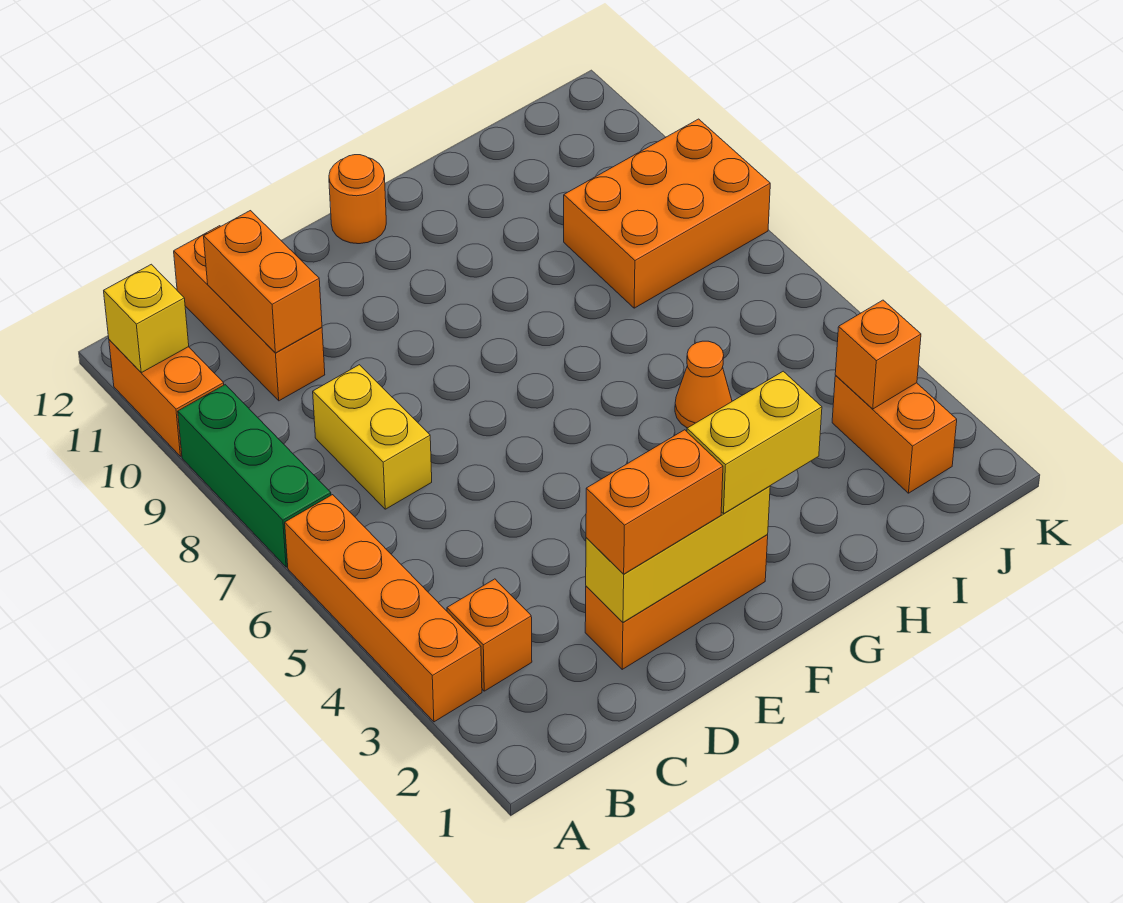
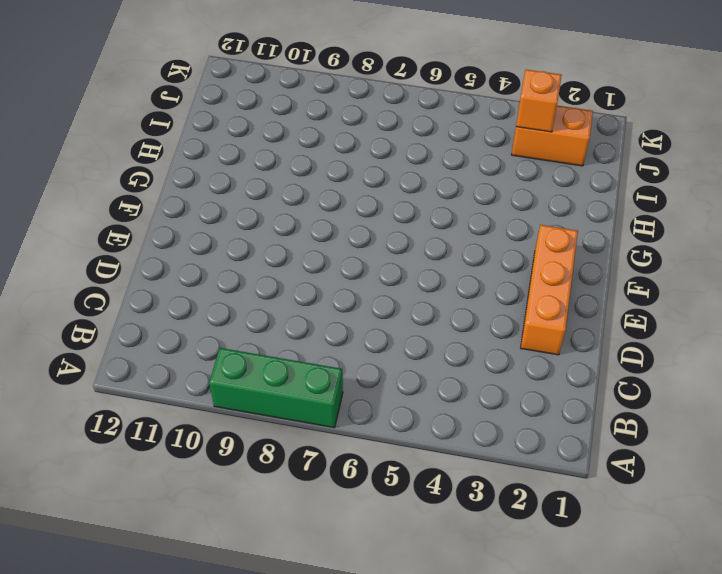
none -> orange 1x4 brick [285,495,482,722]
none -> orange 1x2 brick [109,340,224,456]
none -> orange 1x1 brick [447,579,532,691]

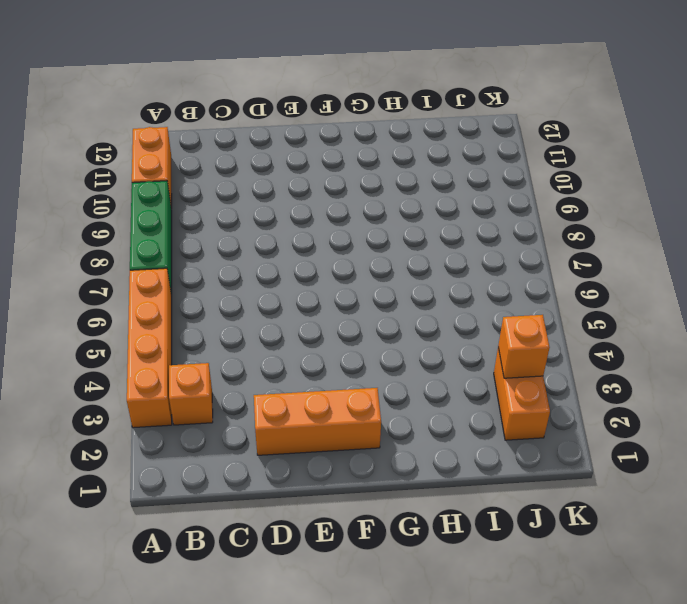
none -> yellow 1x2 brick [313,365,432,509]
none -> orange 1x3 brick [174,226,325,401]
none -> orange 1x1 round brick [329,155,386,244]

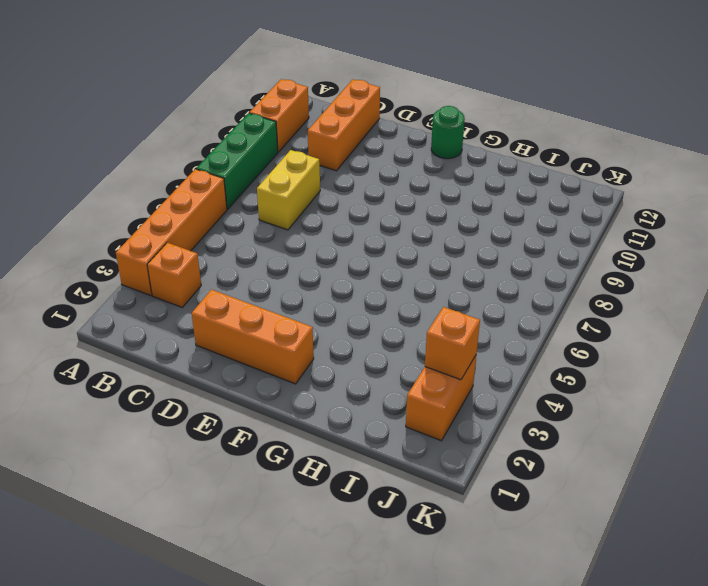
green 1x1 round brick [431,106,465,159] -> orange 1x1 round brick [329,155,386,244]
none -> orange 1x1 cone [675,341,732,428]
none -> orange 2x3 brick [564,119,770,308]
none -> yellow 1x1 brick [104,264,189,373]

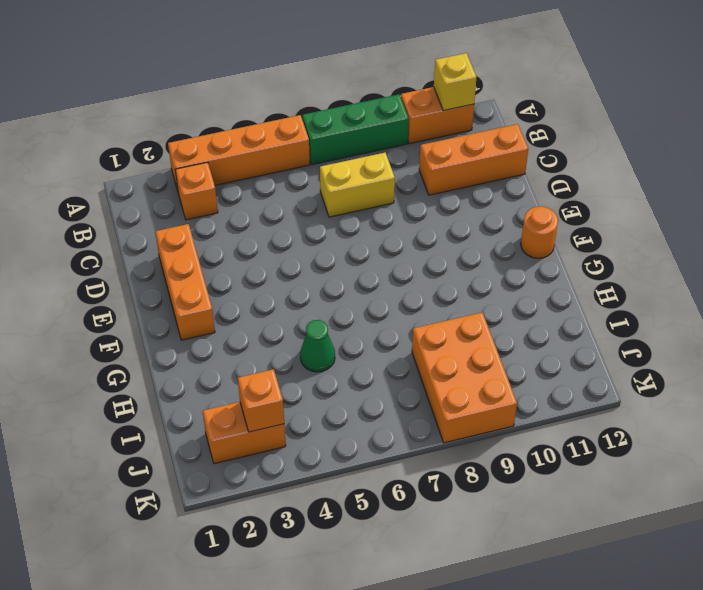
green 1x1 cone [300,320,335,372] -> orange 1x1 cone [675,341,732,428]
none -> orange 1x2 brick [204,211,322,353]
none -> yellow 1x3 brick [586,486,770,622]
none -> orange 1x2 brick [586,430,723,574]

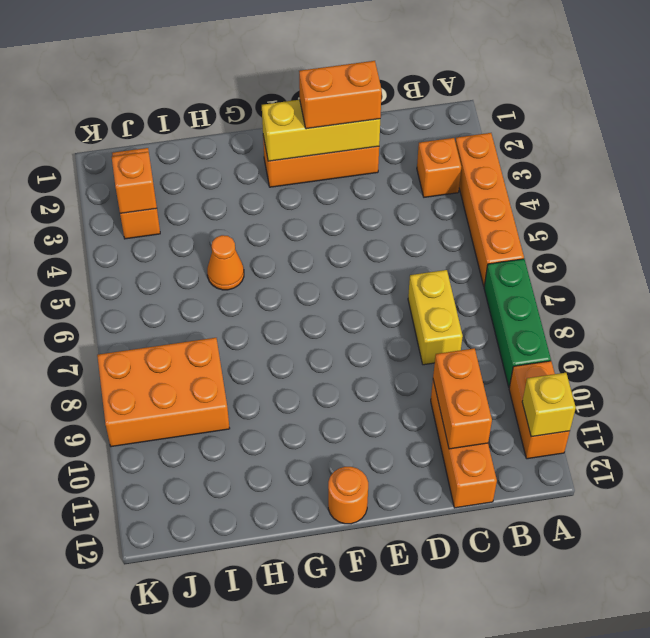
none -> yellow 1x2 brick [687,371,822,514]

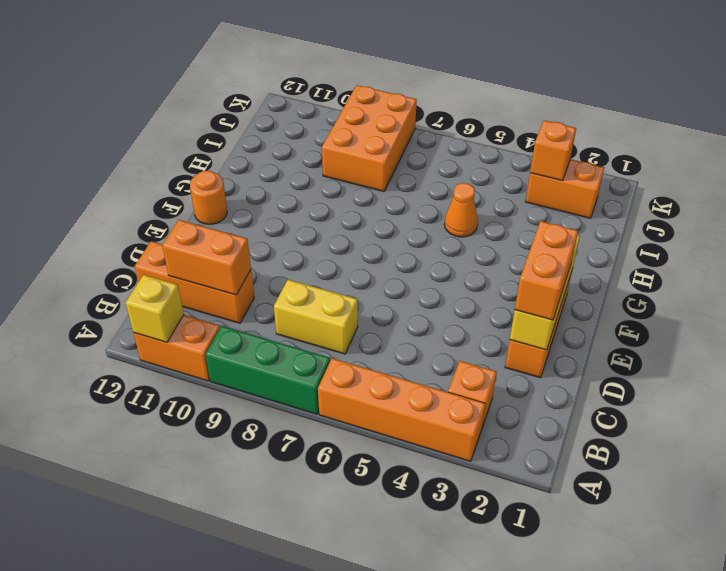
none -> yellow 1x2 brick [687,371,822,514]

